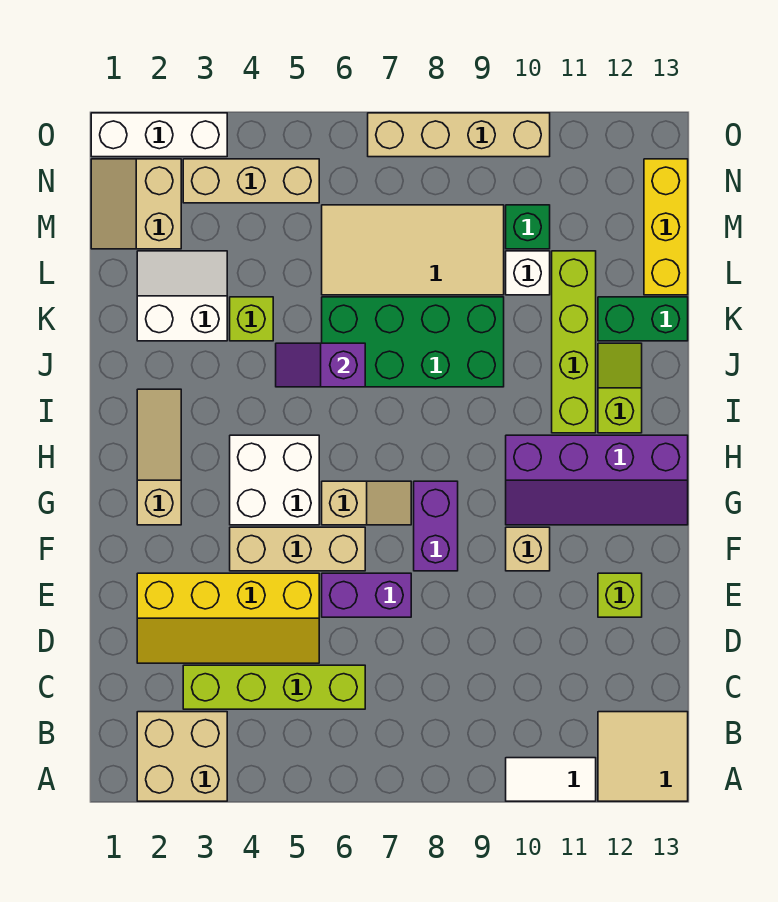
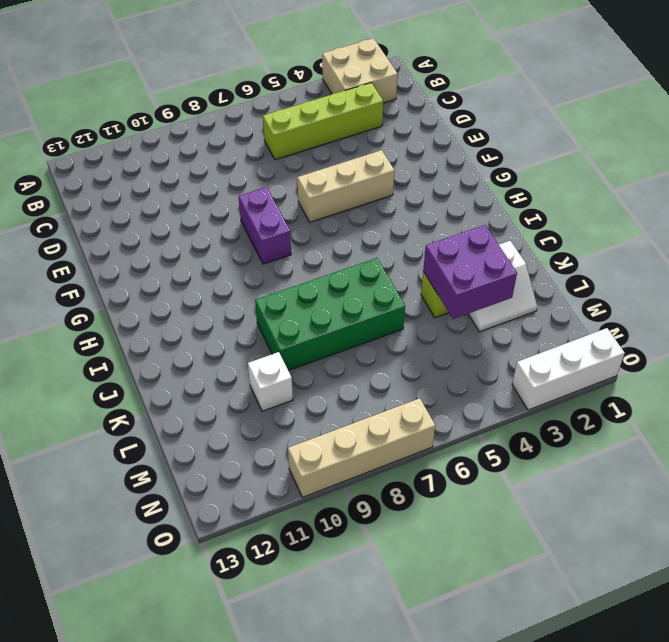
purple 2x2 brick [423,225,517,319] -> none
none -> white 1x2 tile [506,758,596,801]
none -> tan 2x2 tile [598,712,688,801]
none -> yellow 2x4 slope [137,573,319,663]

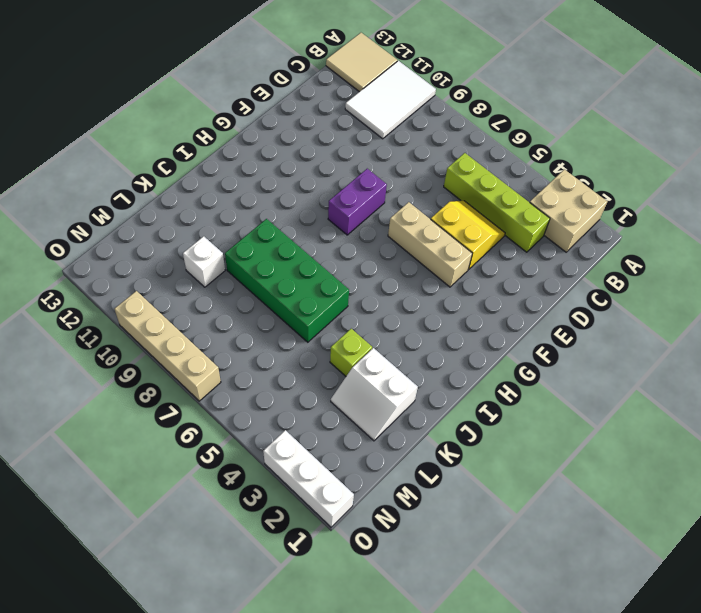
white 2x3 tile [345,61,436,139] -> white 1x2 tile [506,758,596,801]
yellow 2x2 slope [431,201,505,270] -> yellow 2x4 slope [137,573,319,663]
none -> purple 1x2 brick [322,573,411,617]
none -> lime 1x1 brick [598,573,642,617]
none -> tan 1x1 brick [506,527,550,571]

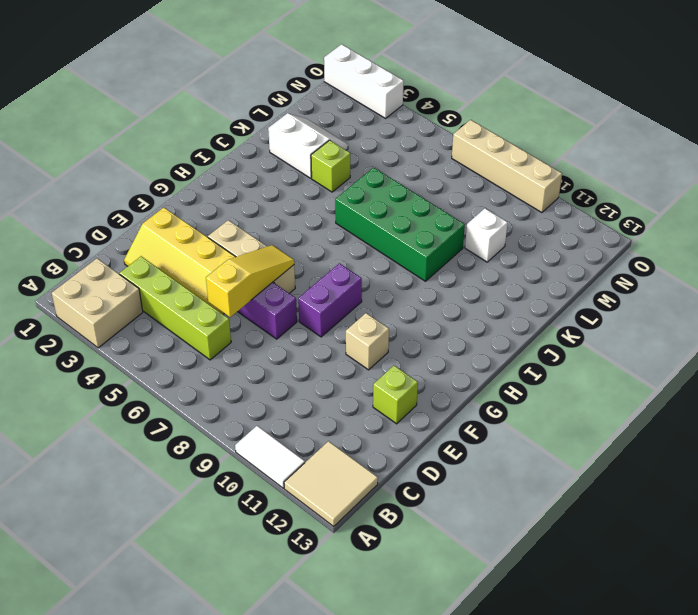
yellow 1x3 slope [206,245,294,317] -> none
none -> tan 1x3 slope [137,389,181,525]
none -> white 2x2 brick [230,435,319,525]
none -> tan 1x2 slope [322,481,411,525]

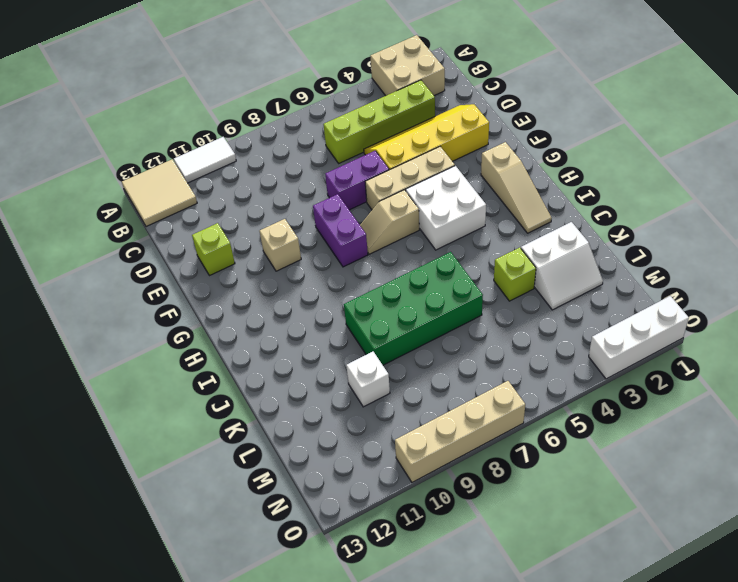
none -> purple 2x4 slope [506,435,688,525]
none -> lime 1x4 brick [552,251,596,433]
none -> lime 1x2 slope [598,343,642,433]

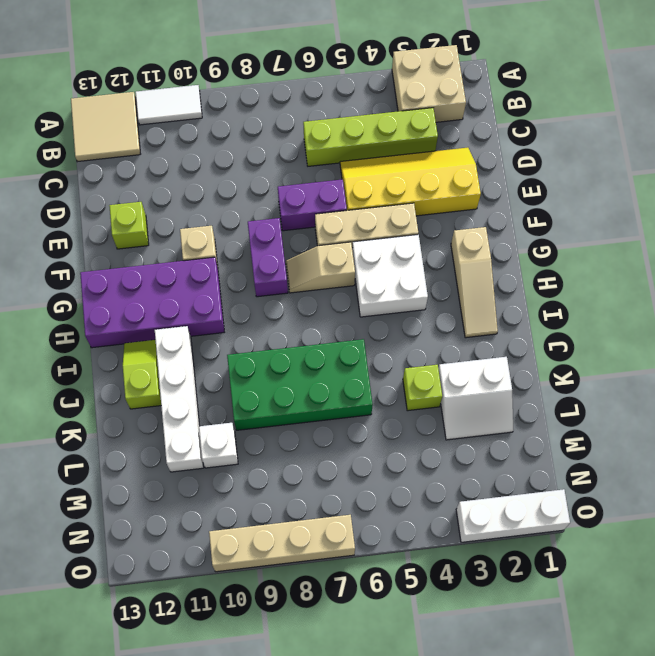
purple 2x4 brick [80,257,224,348] -> purple 2x4 slope [506,435,688,525]
white 1x4 brick [155,326,204,472] -> lime 1x4 brick [552,251,596,433]
lime 1x2 slope [123,340,161,409] -> lime 1x2 slope turned to [598,343,642,433]
none -> green 1x2 brick [598,297,688,341]
none -> tan 2x4 tile [322,205,504,295]
none -> yellow 1x3 brick [644,159,688,295]

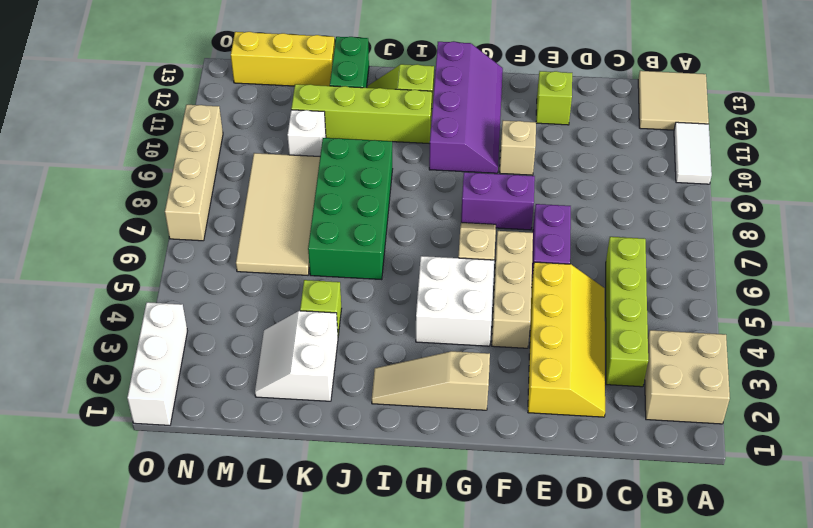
none -> tan 2x2 slope [91,159,181,249]
none -> green 1x1 brick [506,205,550,249]
none -> tan 1x3 brick [183,159,319,203]

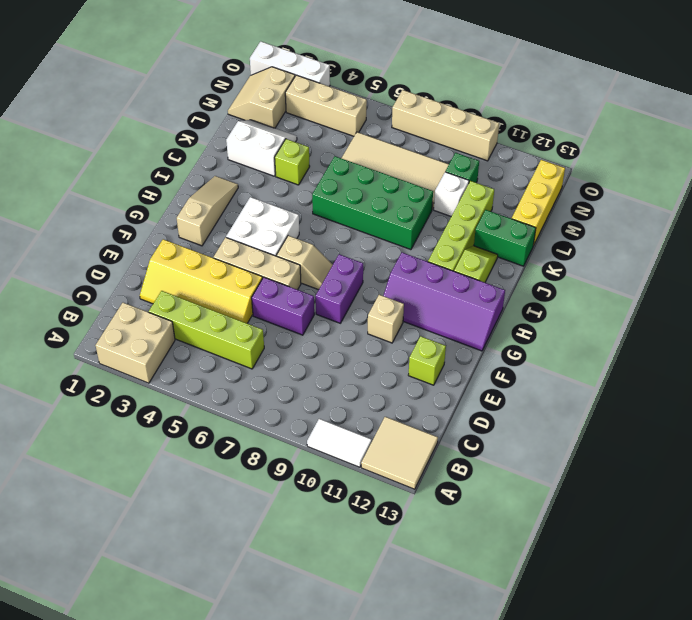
none -> purple 1x2 slope [276,343,365,387]

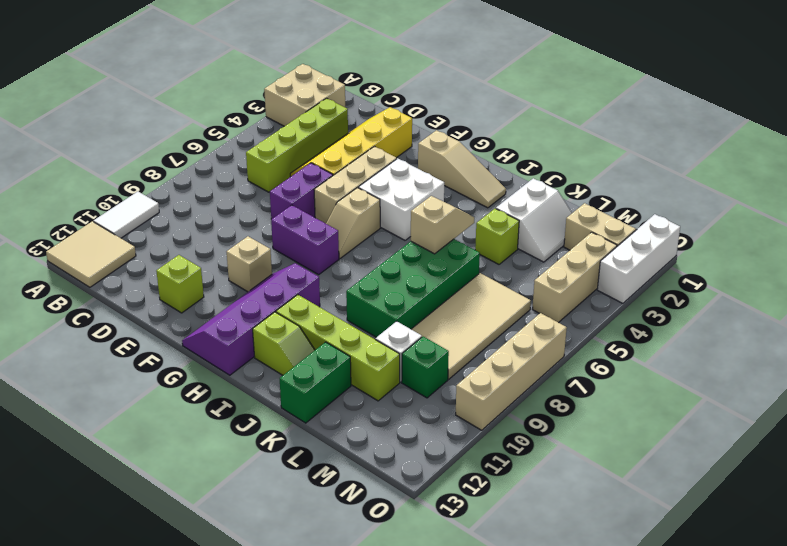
tan 1x2 slope [411,196,474,254] -> purple 1x2 slope [276,343,365,387]
none -> yellow 1x3 brick [644,159,688,295]

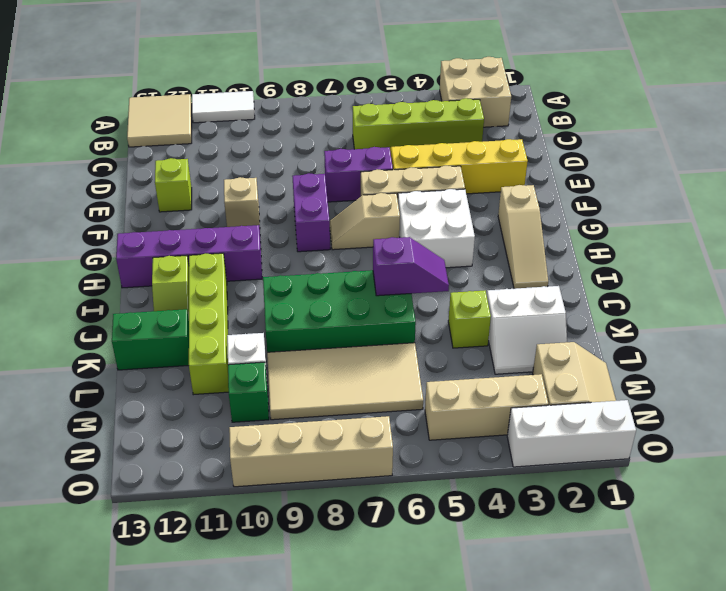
none -> yellow 1x3 brick [644,159,688,295]

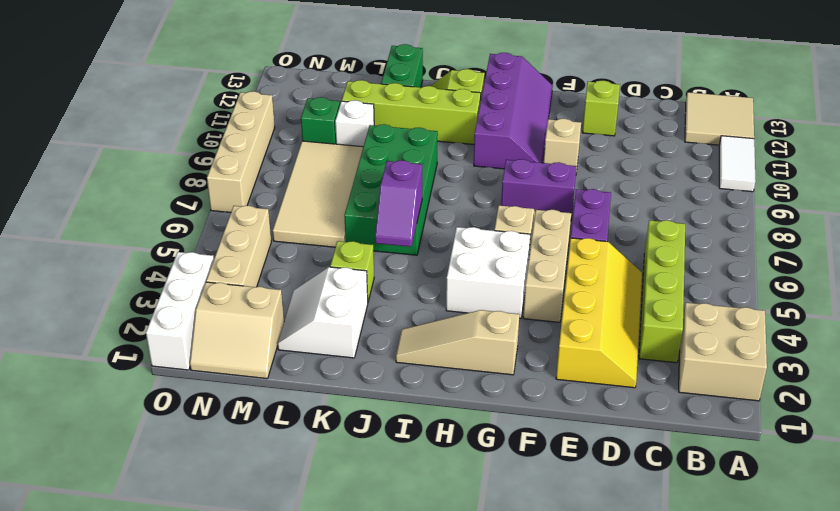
none -> yellow 1x3 brick [644,159,688,295]

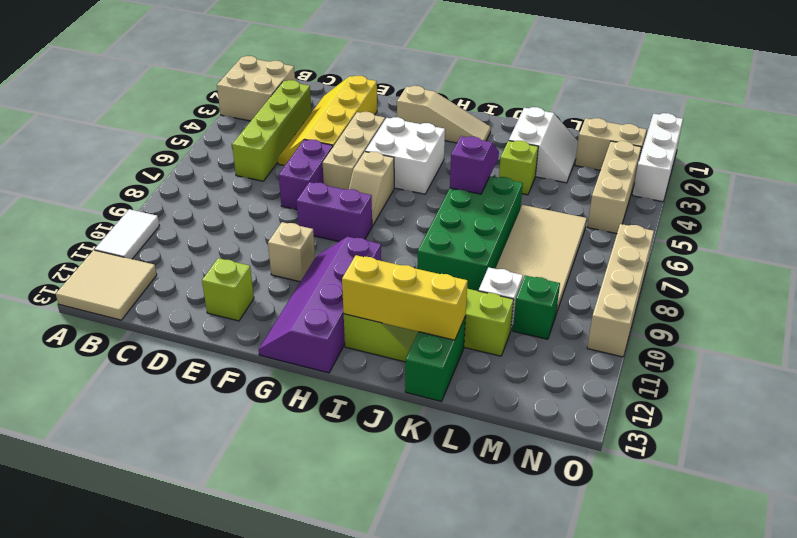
yellow 1x3 brick [342,255,468,340] -> yellow 1x3 brick moved to [644,159,688,295]

